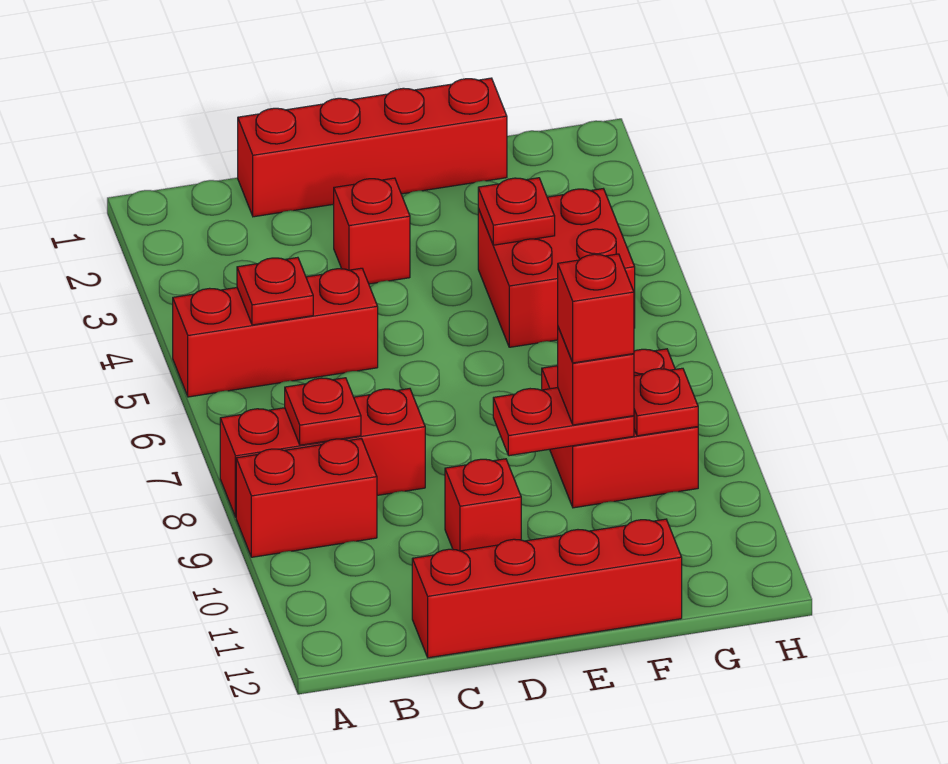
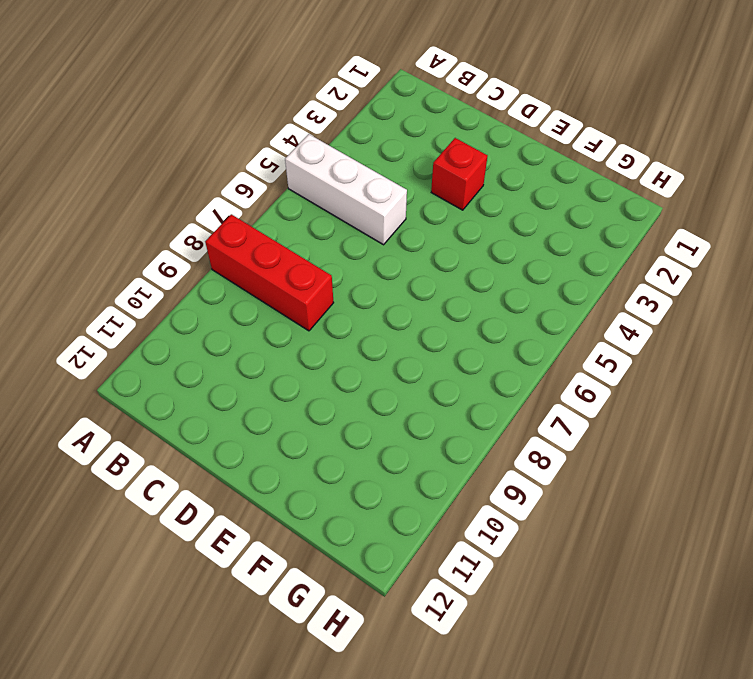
white 1x3 brick [285,134,407,245] -> red 1x3 brick [173,268,378,397]
none -> red 1x2 brick [236,439,377,557]
none -> red 1x4 brick [238,78,507,217]
none -> red 1x4 brick [412,519,682,658]

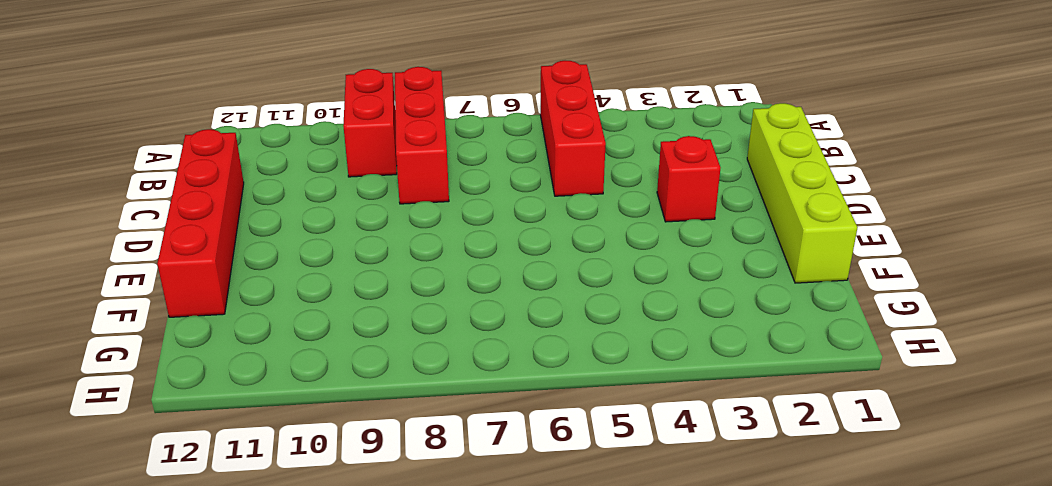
lime 1x4 brick [747,103,858,283] -> red 1x4 brick [238,78,507,217]
none -> red 1x1 brick [445,459,521,551]
none -> red 2x2 brick [478,189,635,347]
none -> red 2x2 brick [542,349,698,508]

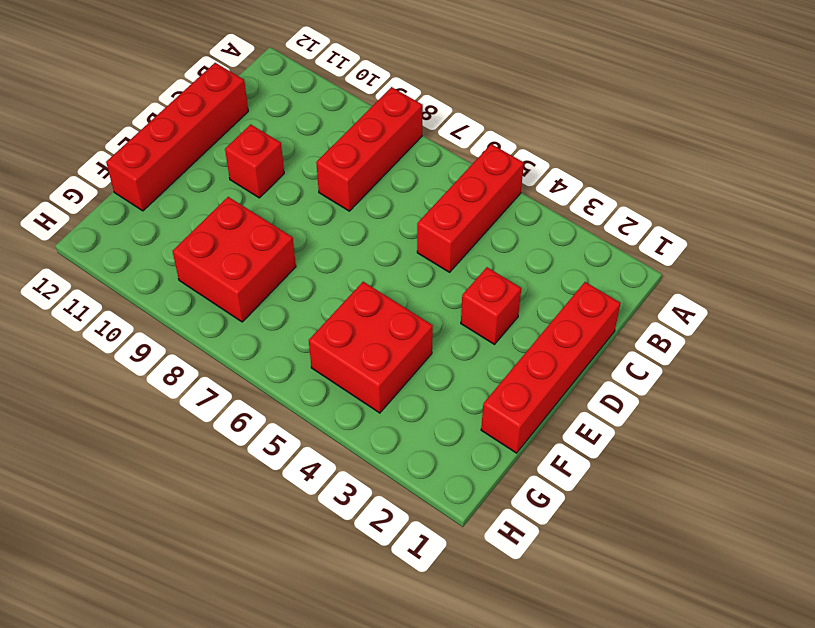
none -> red 1x2 brick [236,439,377,557]
none -> red 1x1 plate [237,257,313,325]
none -> red 1x1 plate [285,378,361,445]

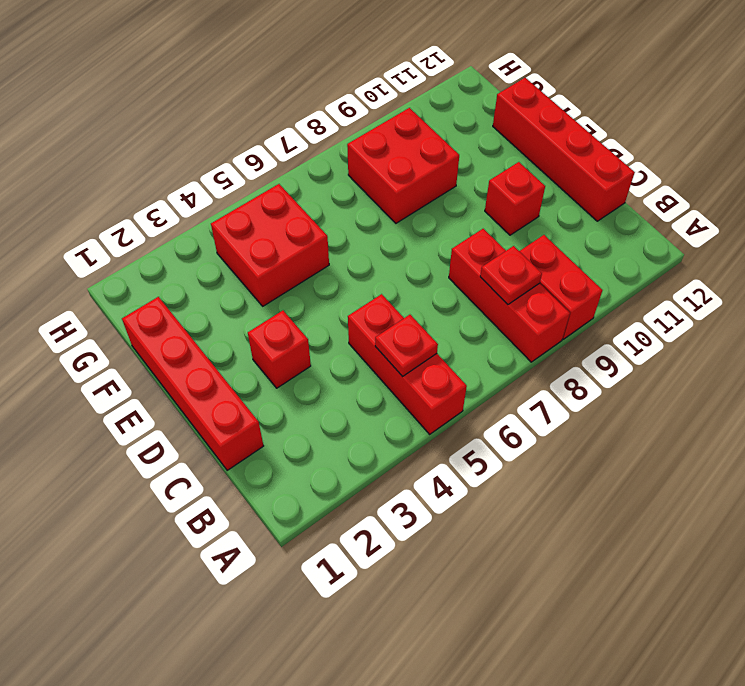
none -> red 1x2 plate [493,388,634,456]
none -> red 1x1 plate [478,178,555,245]
none -> red 1x1 plate [634,368,698,436]

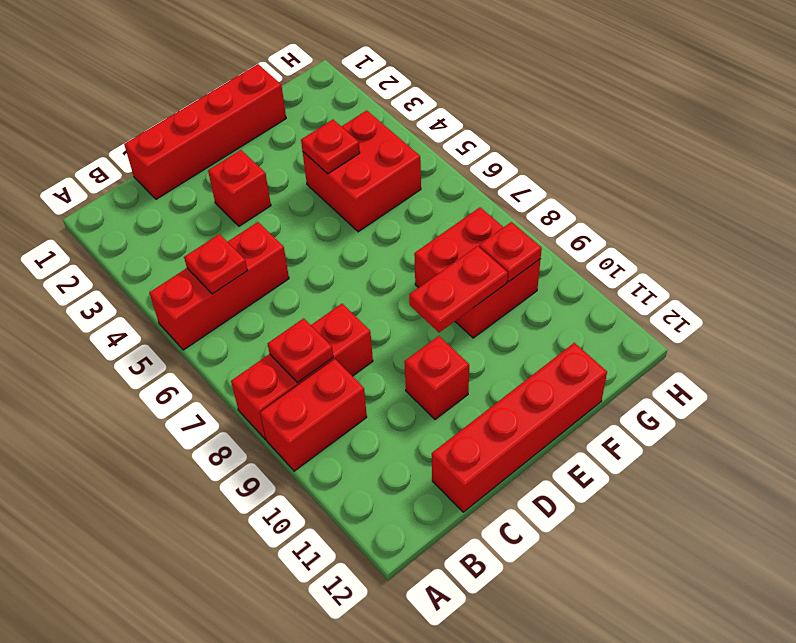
none -> red 1x1 brick [558,327,634,425]
none -> red 1x1 brick [558,254,634,363]

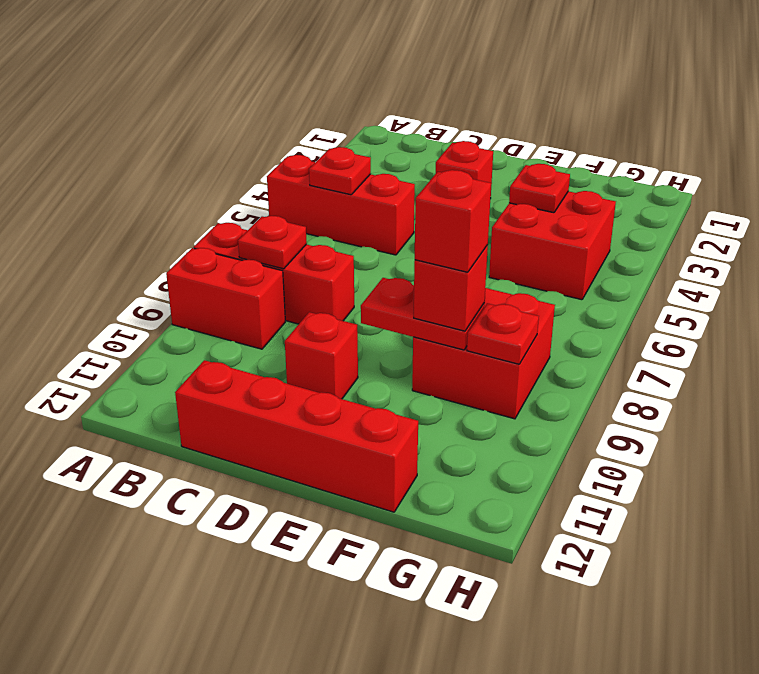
none -> red 1x4 brick [238,78,507,217]

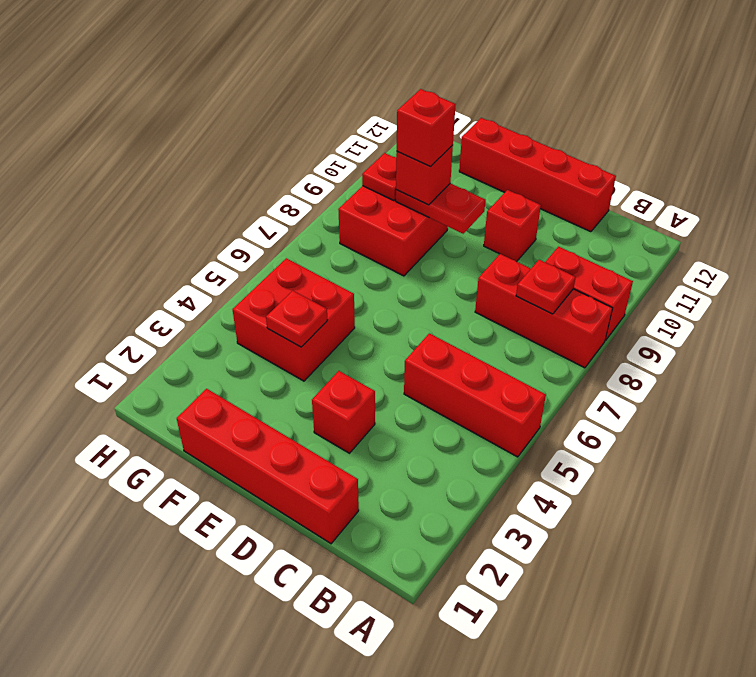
none -> red 1x1 plate [237,257,313,325]

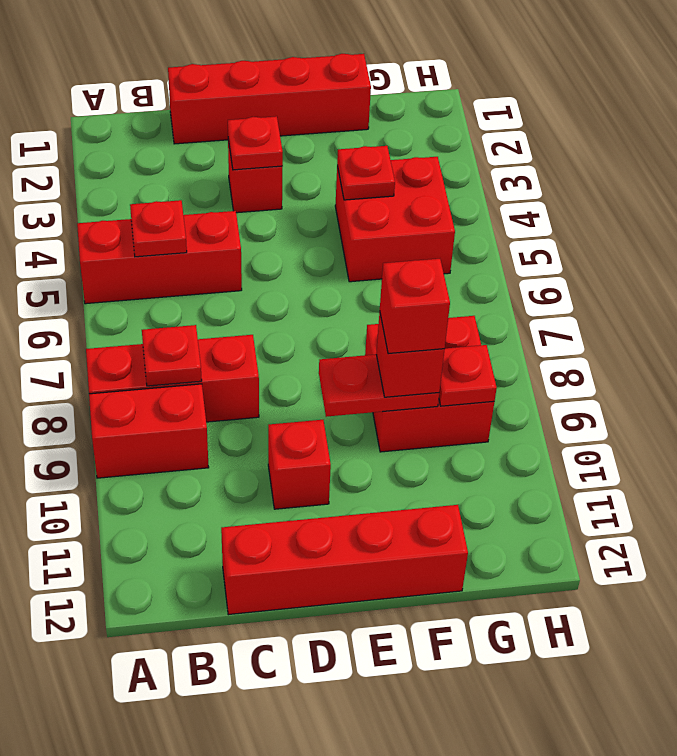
red 1x1 plate [228,116,283,170] -> none

